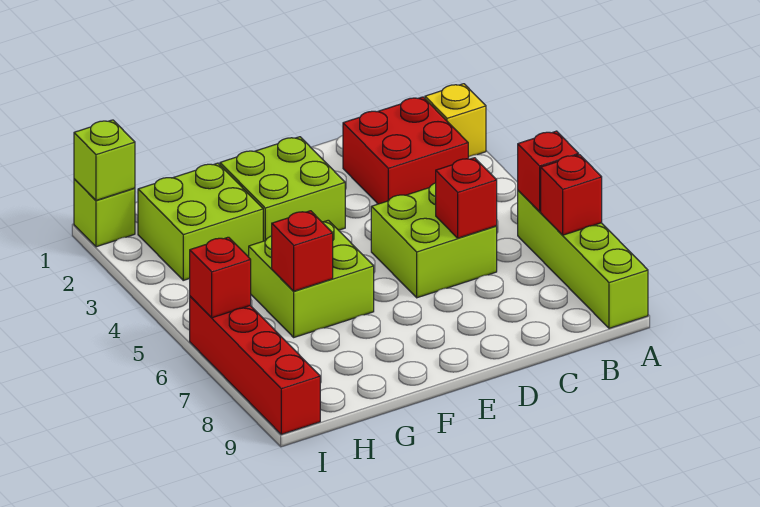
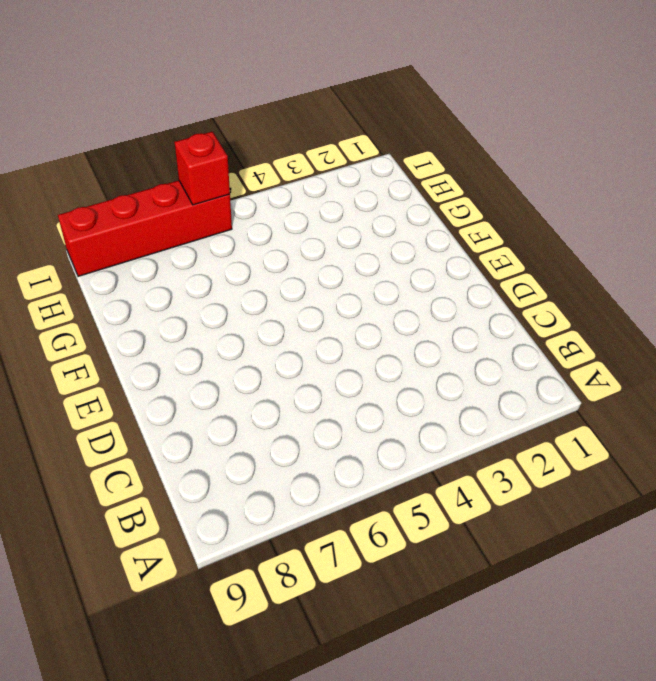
none -> yellow 1x1 brick [425,84,486,157]
none -> lime 1x4 brick [518,191,648,328]
none -> red 2x2 brick [343,97,468,204]

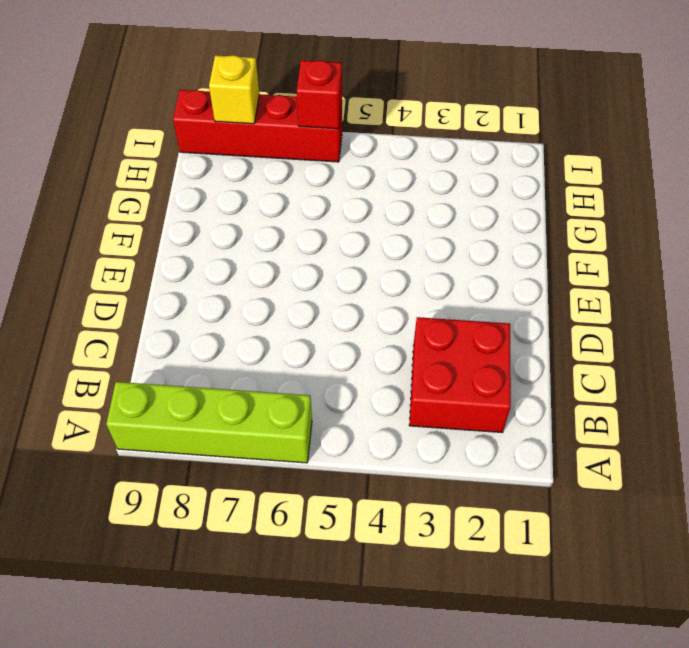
yellow 1x1 brick [209,55,259,124] -> yellow 1x1 brick moved to [425,84,486,157]
none -> lime 2x2 brick [371,183,497,298]
none -> lime 2x2 brick [220,137,345,241]
none -> lime 2x2 brick [249,220,374,337]

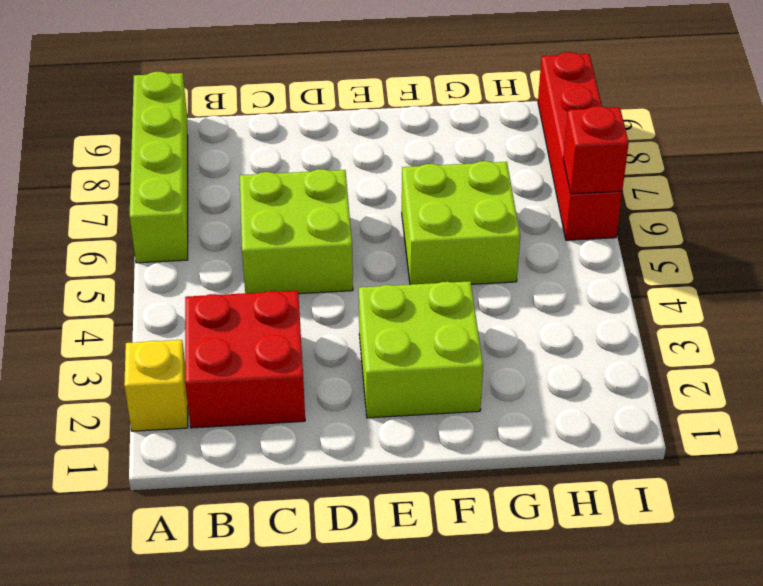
none -> lime 2x2 brick [138,163,263,280]
none -> lime 1x1 brick [74,179,135,247]
none -> red 1x1 brick [518,131,579,212]

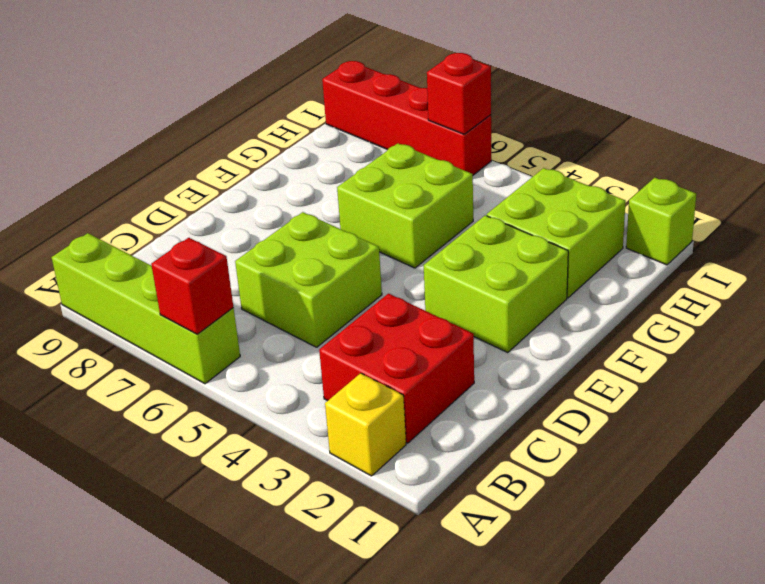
none -> red 1x1 brick [541,155,602,235]
none -> red 1x1 brick [436,158,497,238]
none -> red 1x1 brick [272,211,333,291]

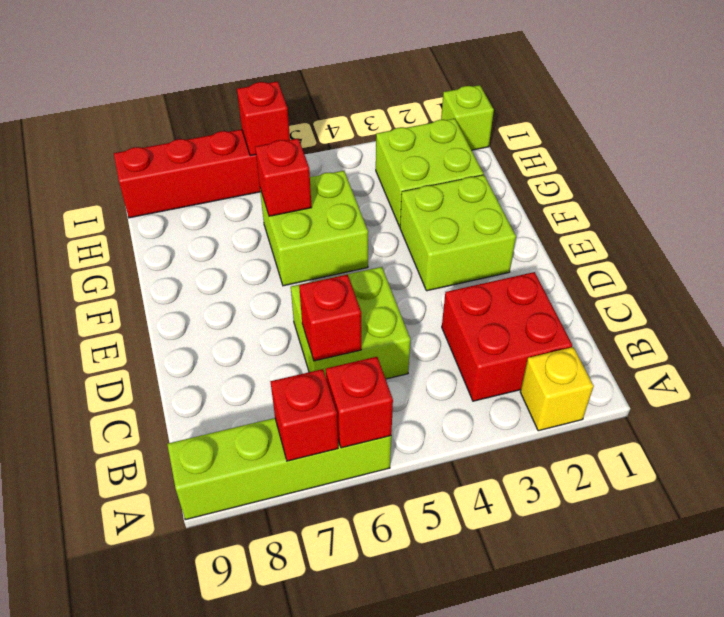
none -> lime 1x1 brick [74,120,135,200]

